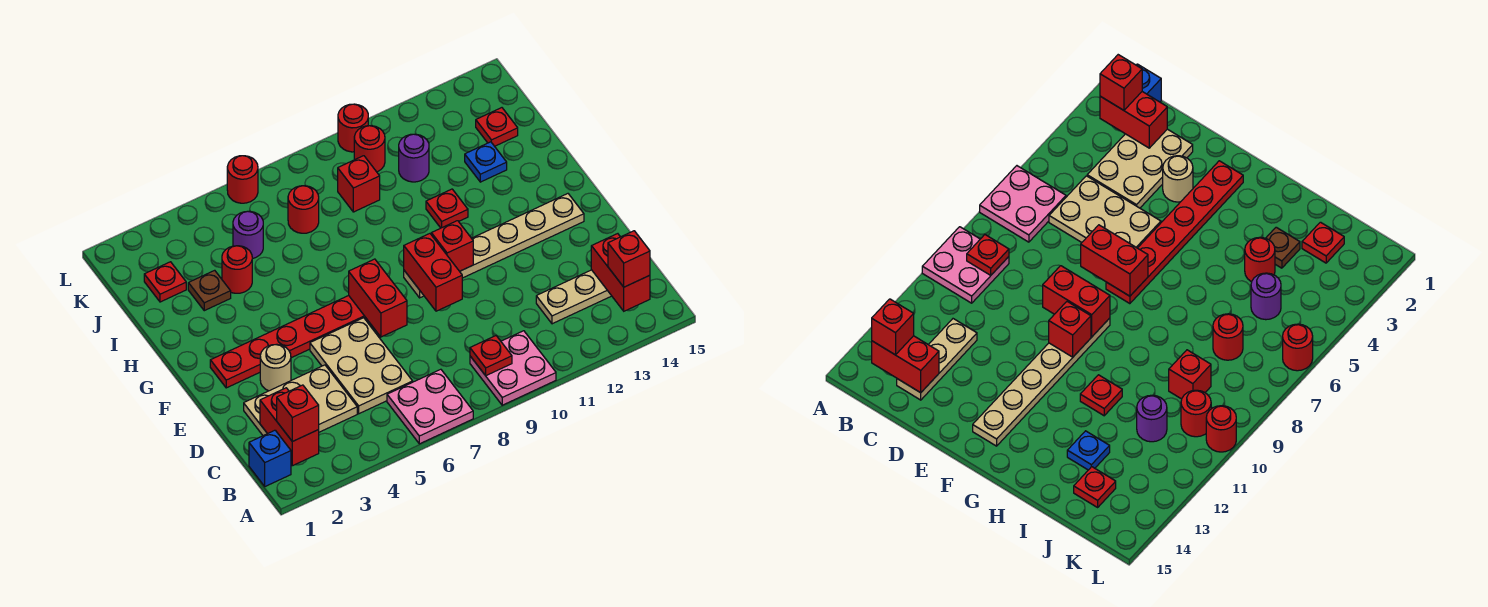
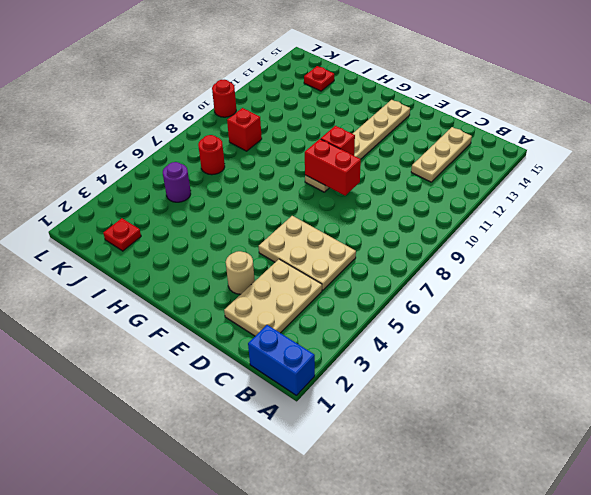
blue 1x2 brick [248,325,315,395] -> blue 1x1 brick [249,430,291,486]
none -> pink 2x2 plate [387,369,473,444]
none -> pink 2x2 plate [470,331,556,405]
none -> red 1x6 plate [210,296,369,388]
none -> red 1x1 plate [426,189,468,228]

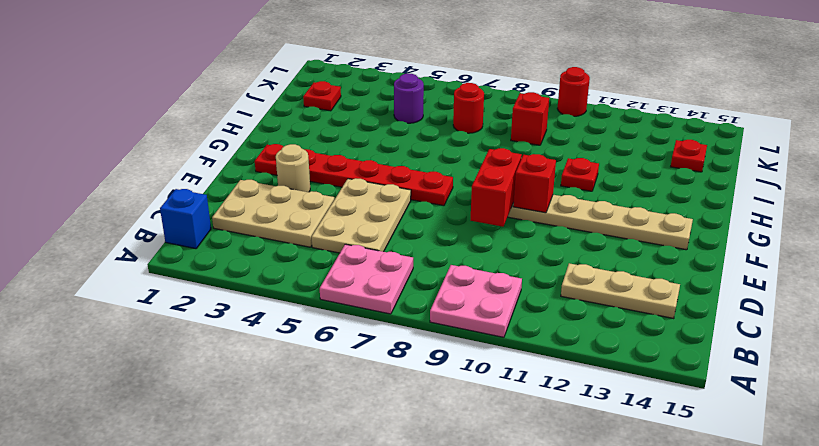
none -> brown 1x1 plate [188,270,231,311]
none -> red 1x1 round brick [222,246,252,293]
none -> blue 1x1 plate [465,142,507,182]
none -> purple 1x1 round brick [399,134,429,182]

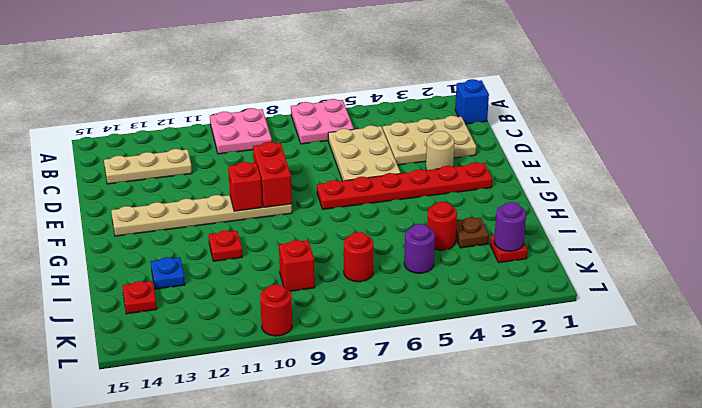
purple 1x1 round brick [494,202,526,251] -> purple 1x1 round brick moved to [399,134,429,182]
none -> red 1x1 round brick [354,126,385,172]
none -> red 1x1 round brick [227,156,258,203]
none -> red 1x2 brick [260,388,319,466]
none -> red 1x1 plate [470,336,512,376]

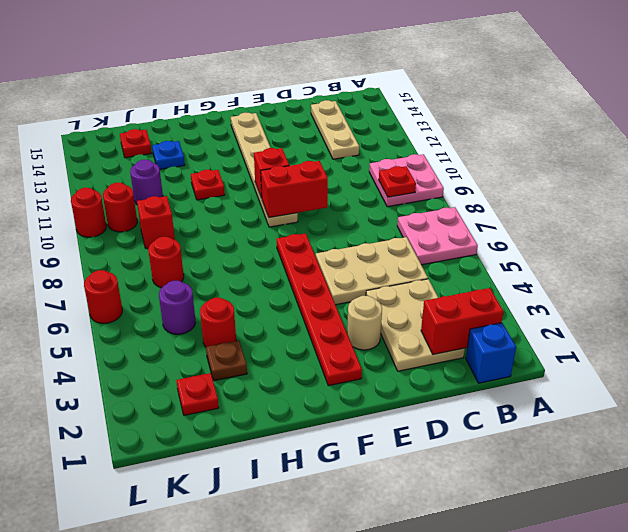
none -> red 1x2 brick [591,234,650,311]
none -> red 1x2 brick [349,259,407,337]
none -> red 1x1 brick [277,385,319,442]
none -> red 1x1 brick [608,231,650,287]

